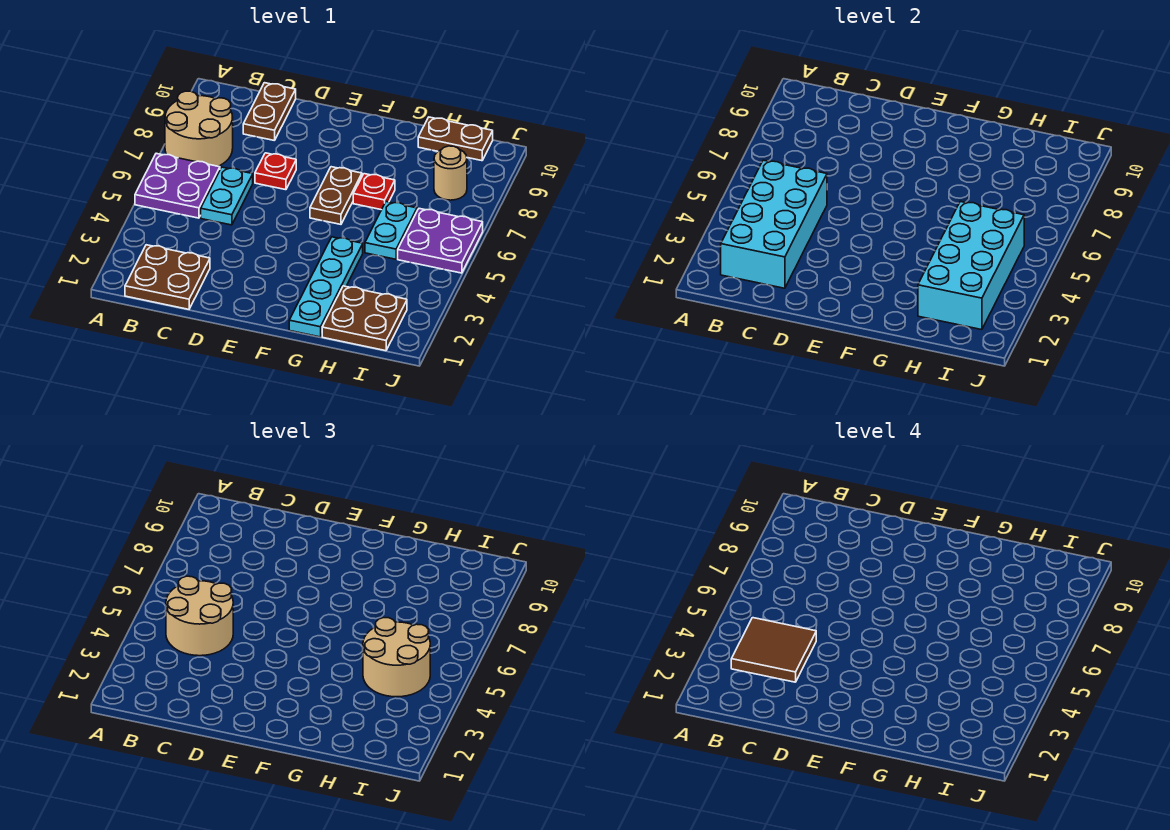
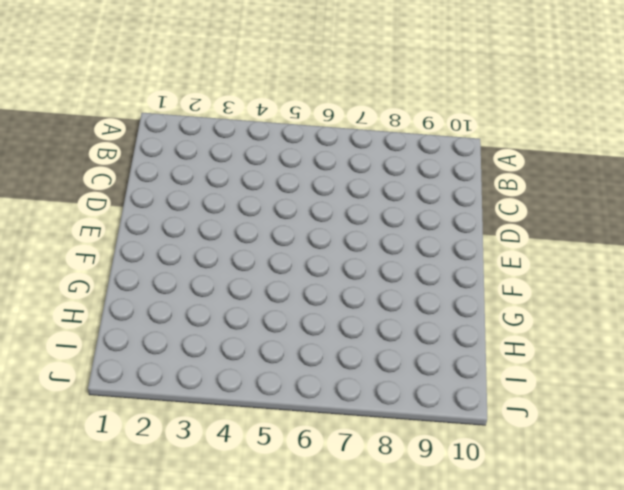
none -> purple 2x2 plate [135,153,220,218]
none -> tan 2x2 round brick [165,91,233,166]
none -> brown 2x2 plate [125,245,210,309]

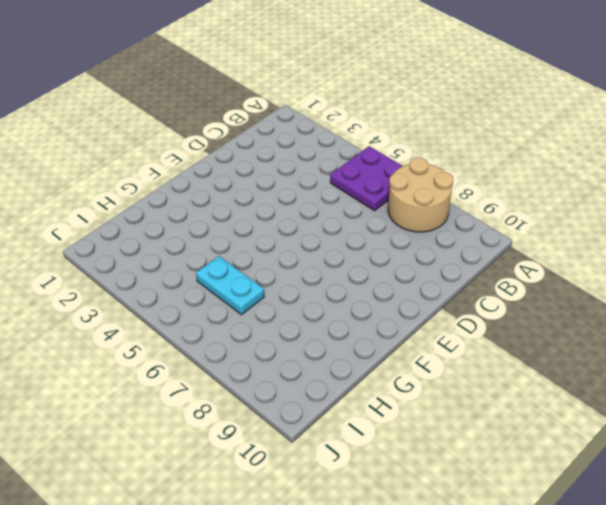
none -> brown 2x2 plate [125,245,210,309]
none -> cyan 1x2 plate [201,167,253,225]
none -> brown 1x2 plate [243,83,296,141]

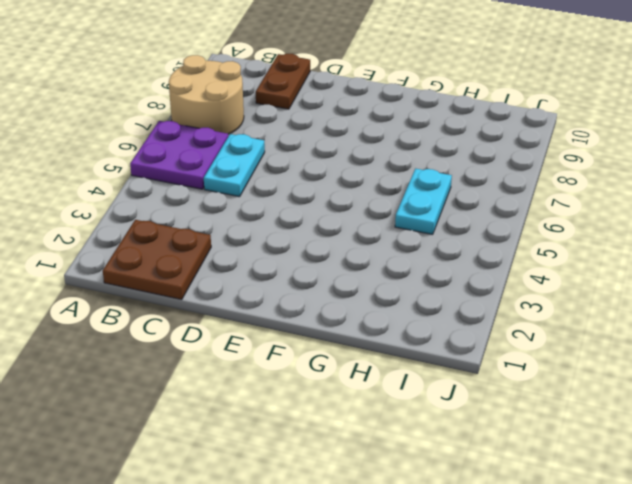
none -> red 1x1 plate [255,153,296,190]
none -> brown 1x2 plate [310,167,362,224]
none -> cyan 1x4 plate [289,237,363,337]

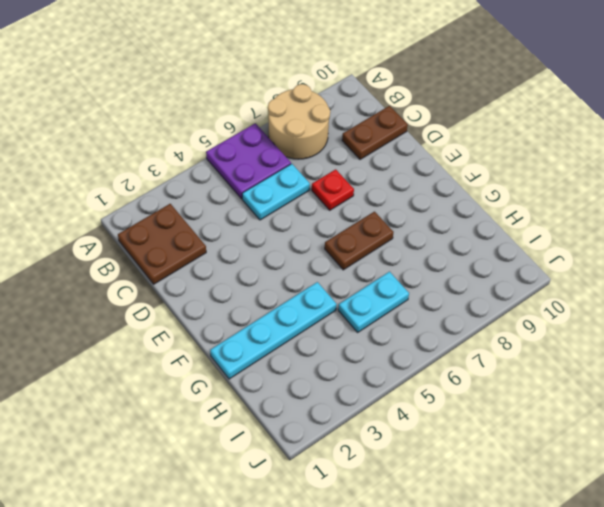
none -> red 1x1 plate [353,174,395,210]
none -> brown 2x2 plate [322,286,407,351]
none -> brown 1x2 plate [418,117,493,161]

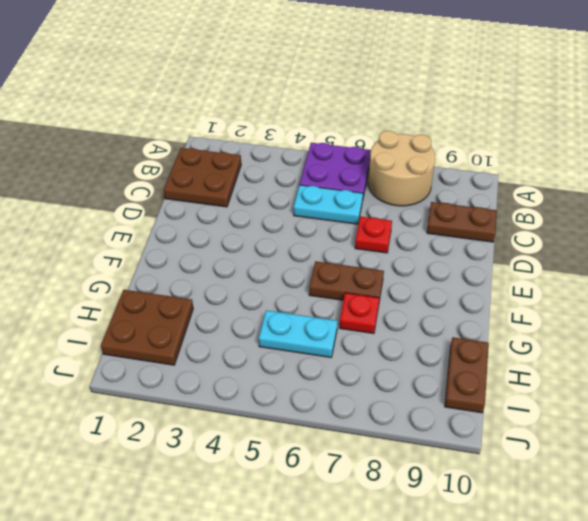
none -> cyan 1x4 plate [289,237,363,337]
none -> purple 2x2 plate [398,209,483,273]
none -> tan 1x1 round brick [434,146,467,200]

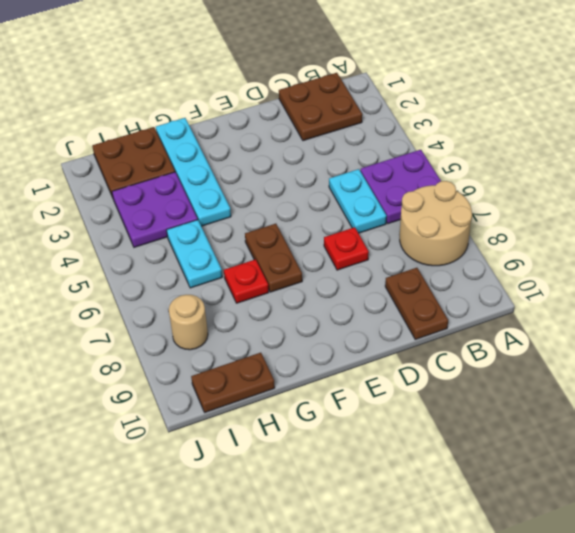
purple 2x2 plate [112,172,198,247] -> purple 2x2 plate moved to [398,209,483,273]
none -> cyan 2x4 brick [721,160,827,288]
none -> cyan 2x4 brick [918,201,1024,330]
none -> tan 2x2 round brick [166,576,233,656]

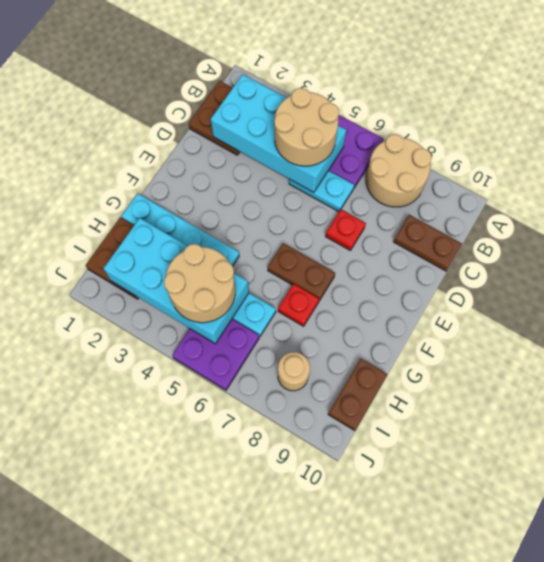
none -> brown 2x2 tile [731,618,816,682]

